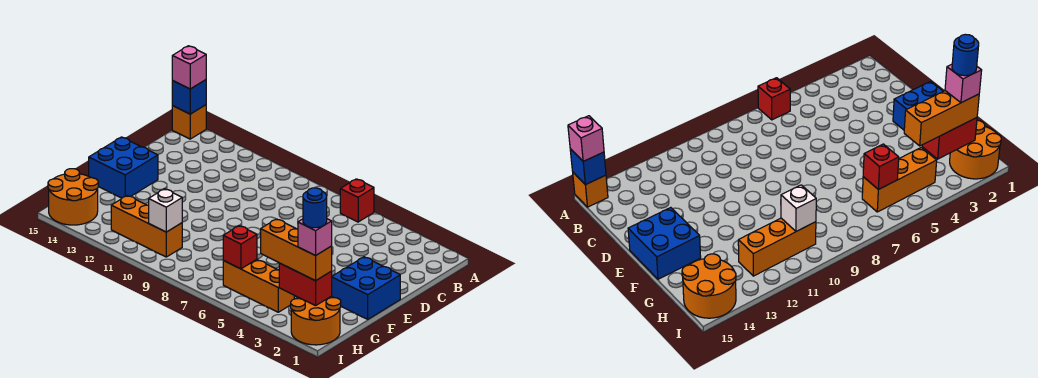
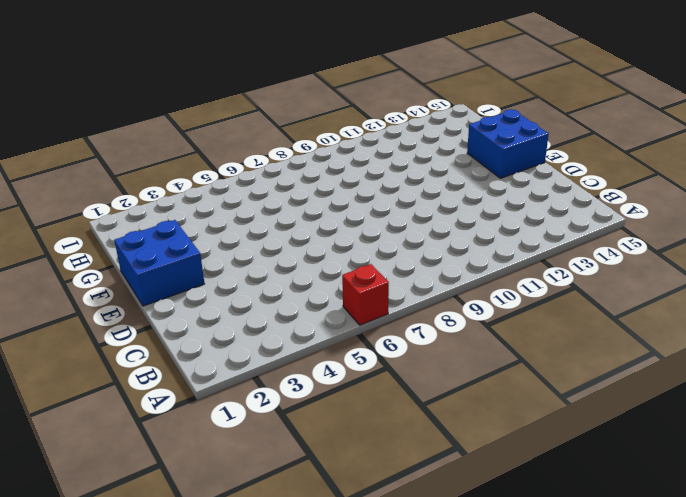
none -> orange 1x1 brick [172,105,206,139]
none -> orange 2x2 round brick [291,296,341,345]
none -> orange 1x3 brick [223,259,294,312]

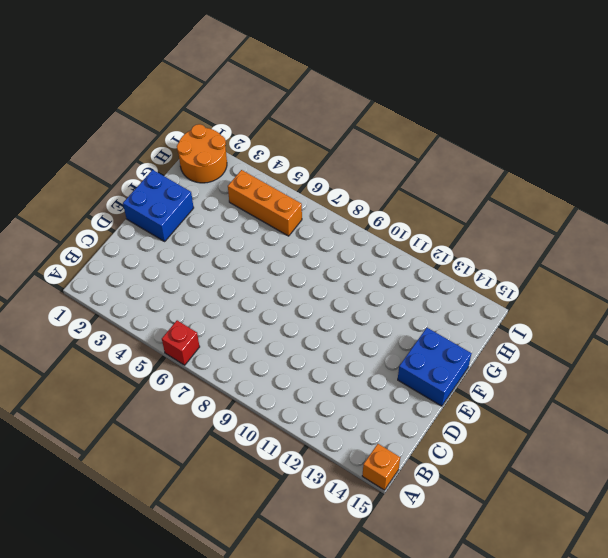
none -> orange 1x3 brick [111,196,182,257]
none -> orange 2x2 round brick [48,169,98,225]
none -> blue 1x1 brick [172,80,206,114]

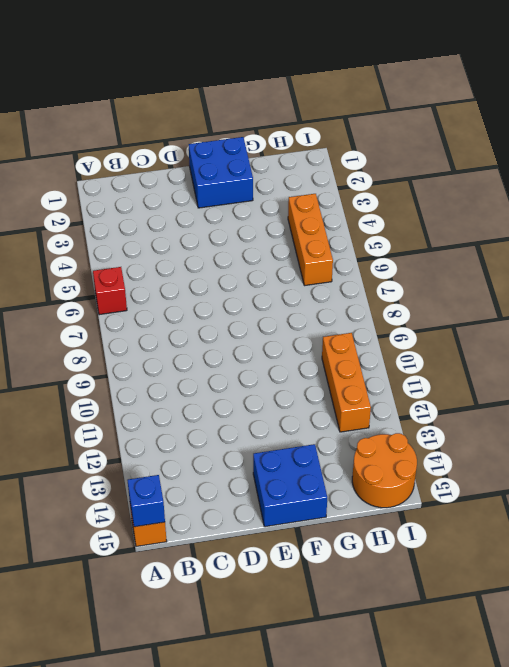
none -> orange 2x2 round brick [291,296,341,345]
none -> red 1x2 brick [279,263,332,306]
none -> red 1x1 brick [223,226,257,269]

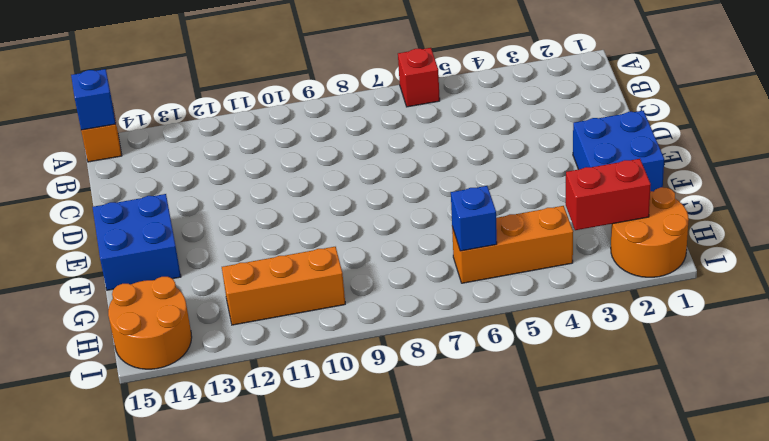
blue 1x1 brick [451,186,497,251] -> red 1x1 brick [223,226,257,269]
none -> white 1x1 brick [149,189,182,232]
none -> pink 1x1 brick [172,46,206,89]
none -> orange 1x3 brick [261,219,332,281]

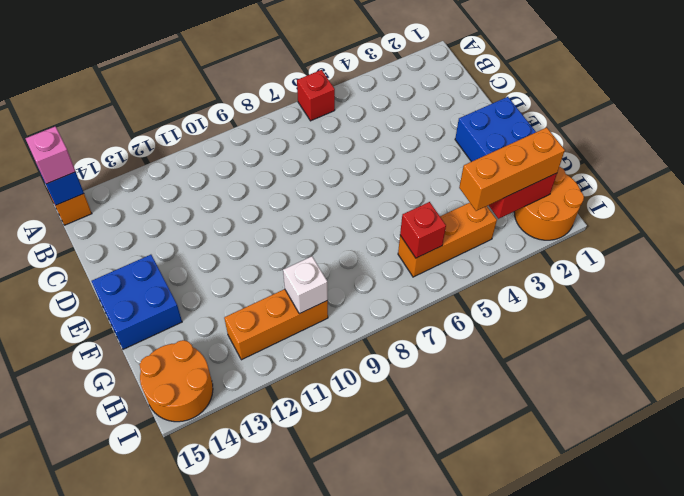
none -> pink 1x1 brick [298,219,332,256]
none -> blue 1x1 round brick [303,188,327,228]

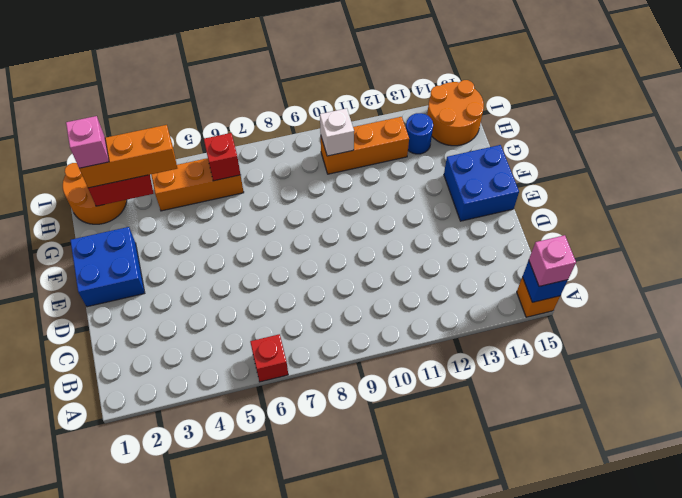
blue 1x1 round brick [406,113,433,154] -> blue 1x1 round brick moved to [303,188,327,228]

